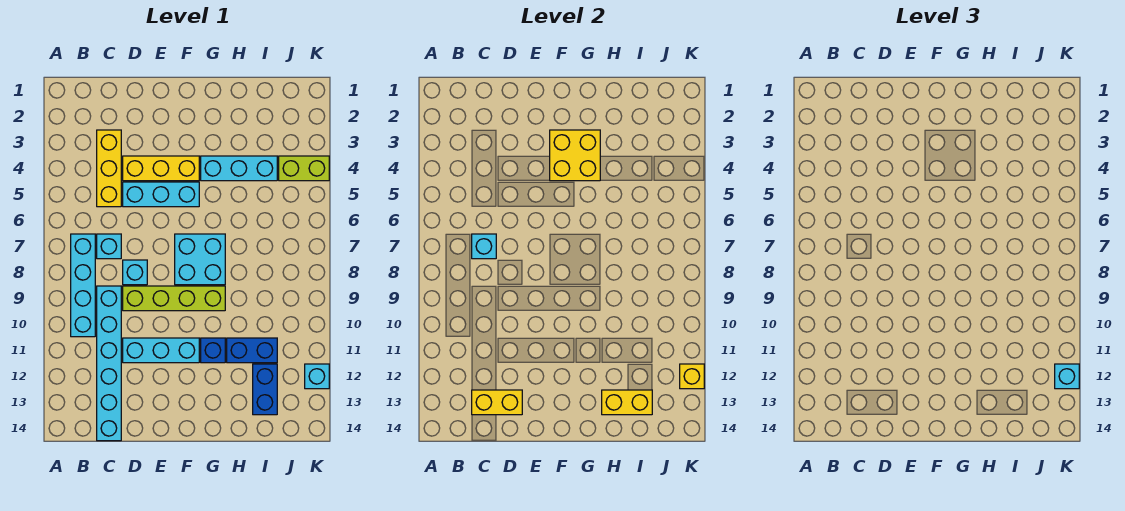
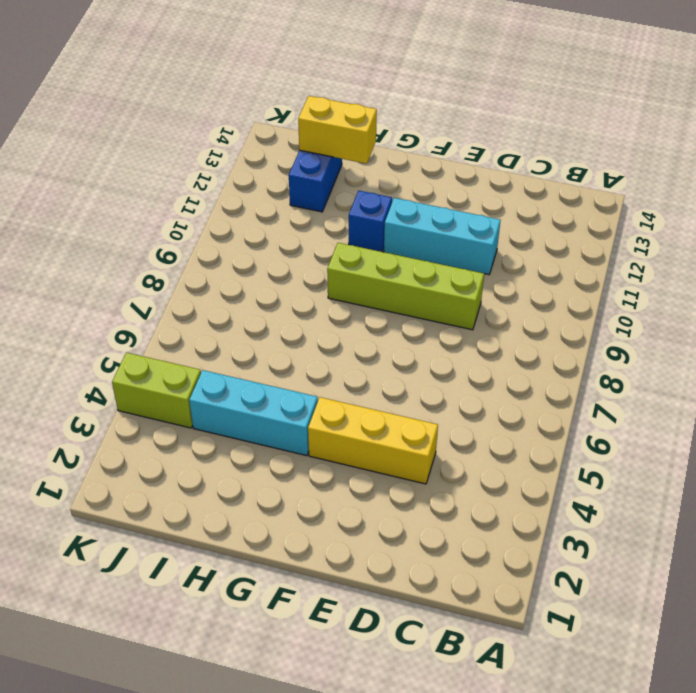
none -> cyan 1x4 brick [71,234,95,337]
none -> yellow 1x3 brick [97,130,121,207]
none -> cyan 1x1 brick [97,234,121,259]

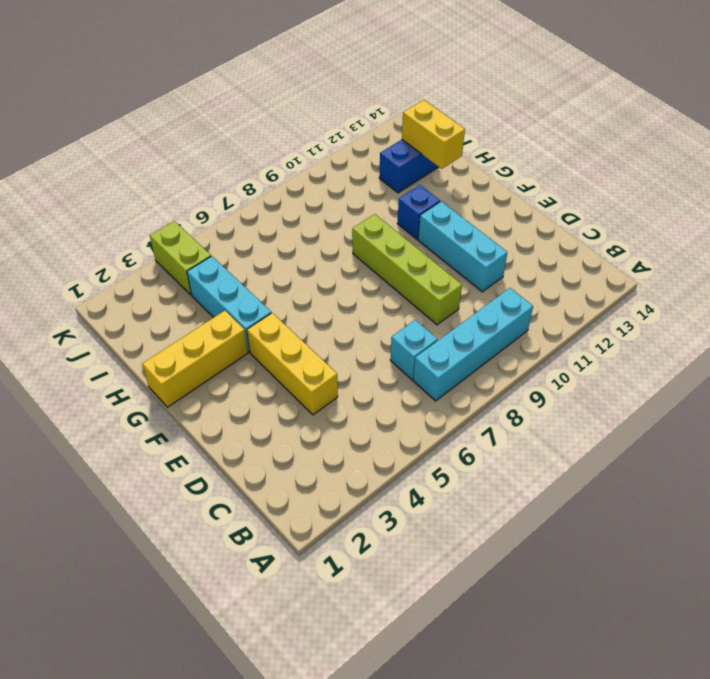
yellow 1x3 brick [142,311,248,407] -> yellow 1x3 brick moved to [97,130,121,207]
none -> cyan 1x6 brick [97,286,121,441]
none -> cyan 1x3 brick [123,182,199,207]
none -> cyan 1x1 brick [123,260,147,285]

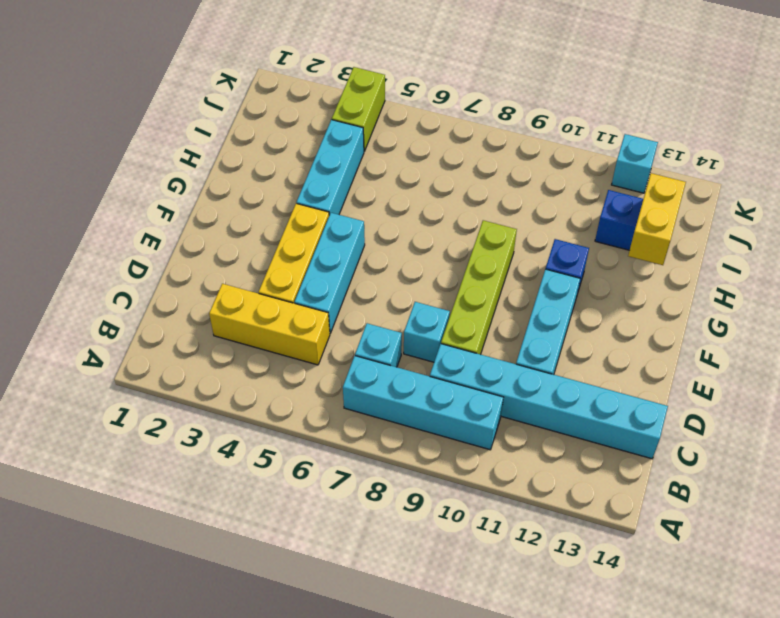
none -> cyan 2x2 brick [175,234,225,285]
none -> blue 1x2 brick [227,338,277,363]
none -> cyan 1x1 brick [472,234,496,259]

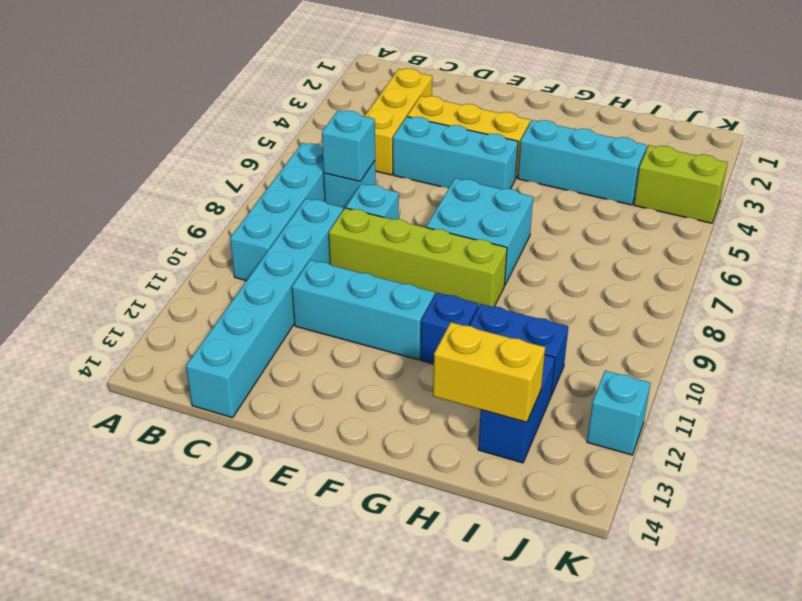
none -> yellow 1x2 brick [472,390,522,415]
none -> yellow 2x2 brick [550,130,600,181]
none -> yellow 1x1 brick [680,364,704,389]

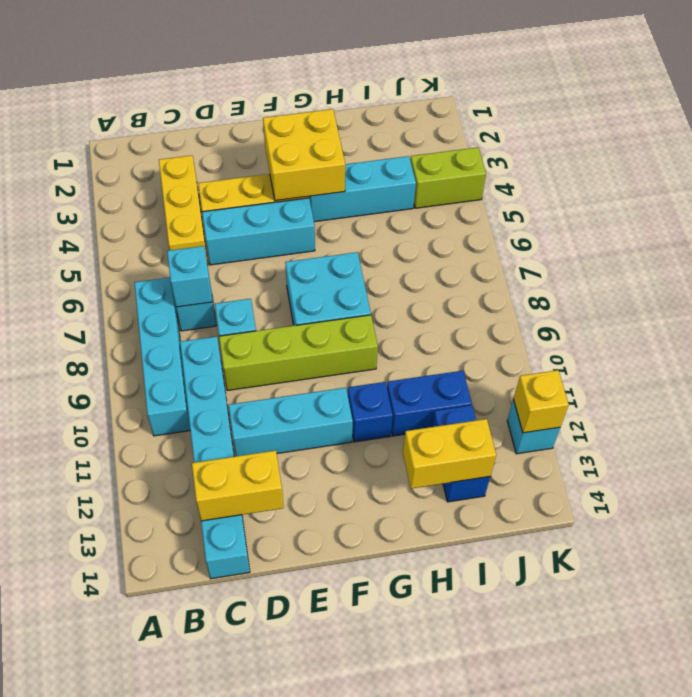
none -> cyan 1x1 brick [1055,364,1079,389]

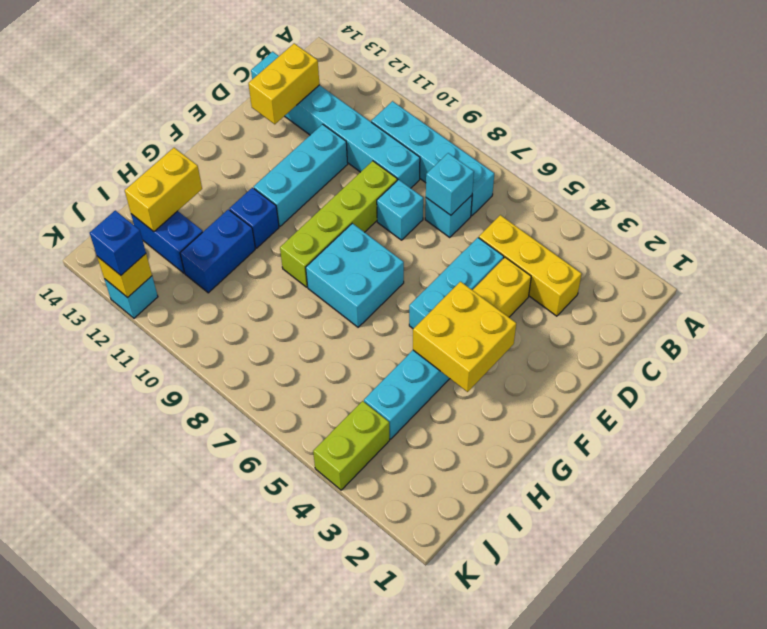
blue 1x1 brick [90,210,146,275] -> cyan 1x1 brick [1055,364,1079,389]

